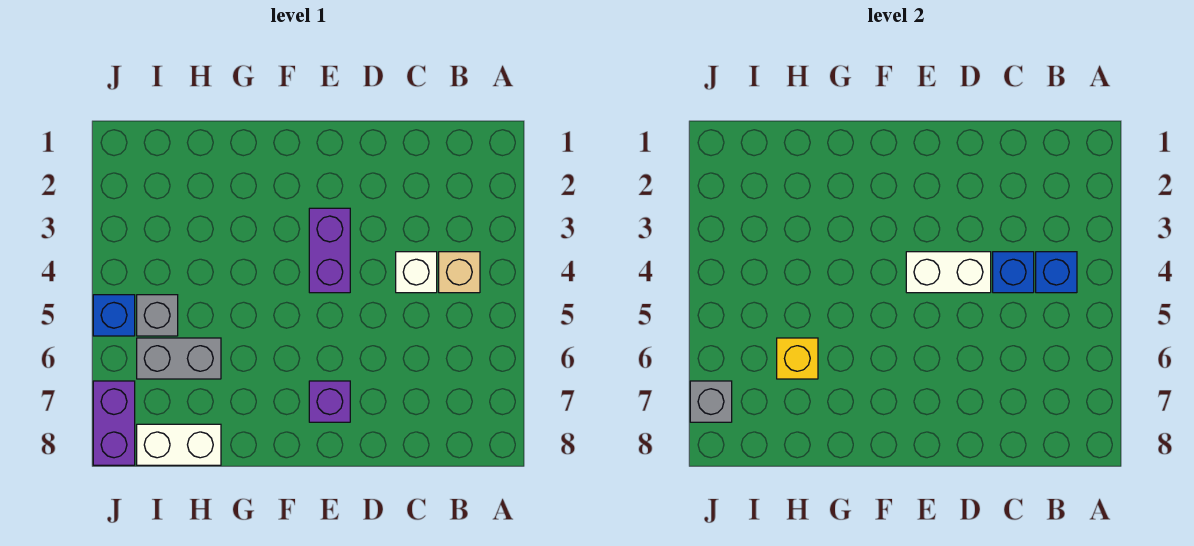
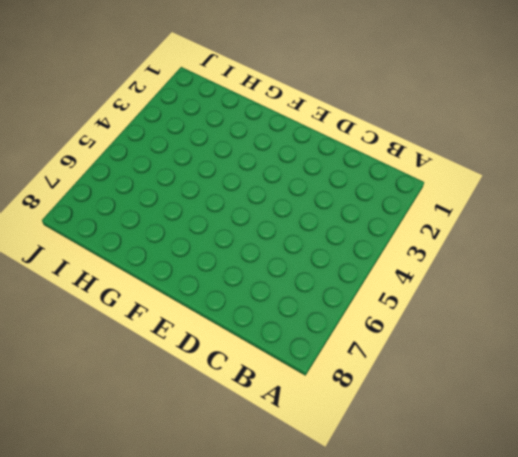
none -> tan 1x1 brick [439,252,480,293]
none -> white 1x1 brick [396,252,437,293]
none -> purple 1x2 brick [309,208,350,293]

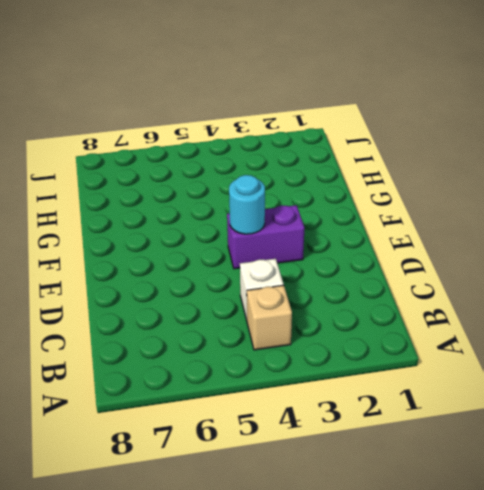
cyan 1x1 round brick [229,175,265,234] -> white 1x2 brick [906,252,991,293]
none -> purple 1x1 brick [309,381,350,422]
none -> grey 1x2 brick [137,338,221,379]
none -> white 1x2 brick [137,424,221,465]

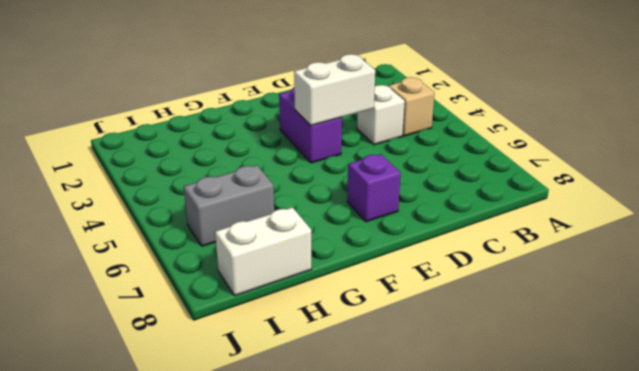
none -> grey 1x1 brick [137,295,178,336]
none -> blue 1x1 brick [93,295,135,336]
none -> purple 1x2 brick [93,381,135,465]

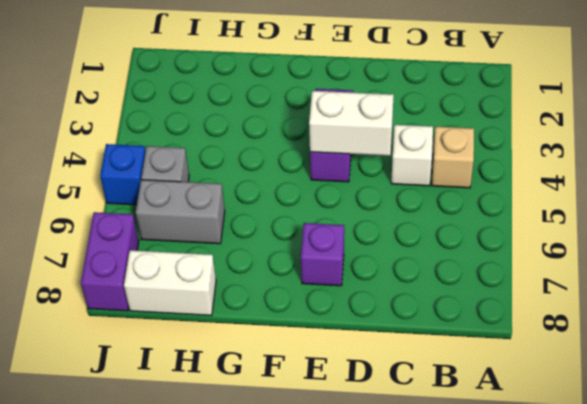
none -> blue 1x1 brick [1036,252,1077,293]
none -> blue 1x1 brick [993,252,1034,293]
none -> yellow 1x1 brick [777,338,818,379]

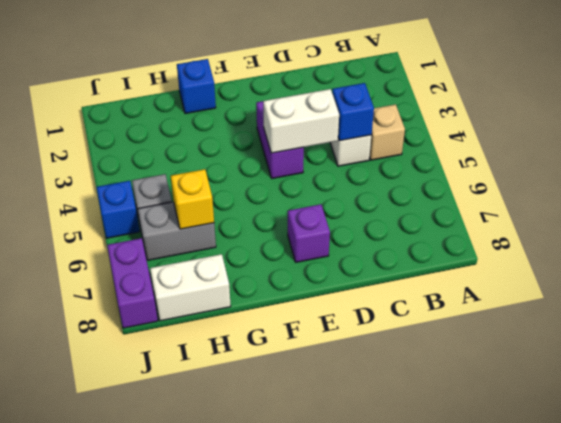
blue 1x1 brick [177,59,216,114] -> blue 1x1 brick moved to [1036,252,1077,293]
none -> grey 1x1 brick [690,381,732,422]

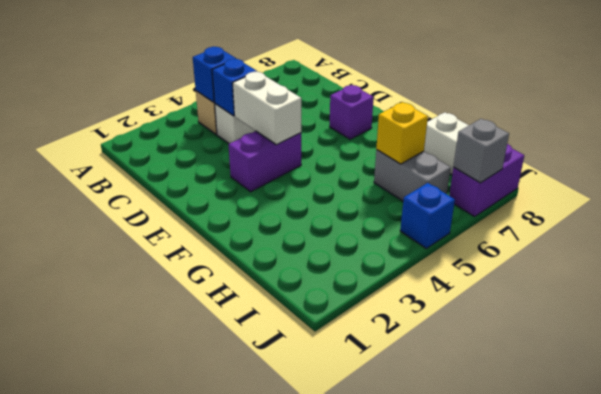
none -> grey 1x1 brick [137,295,178,336]

